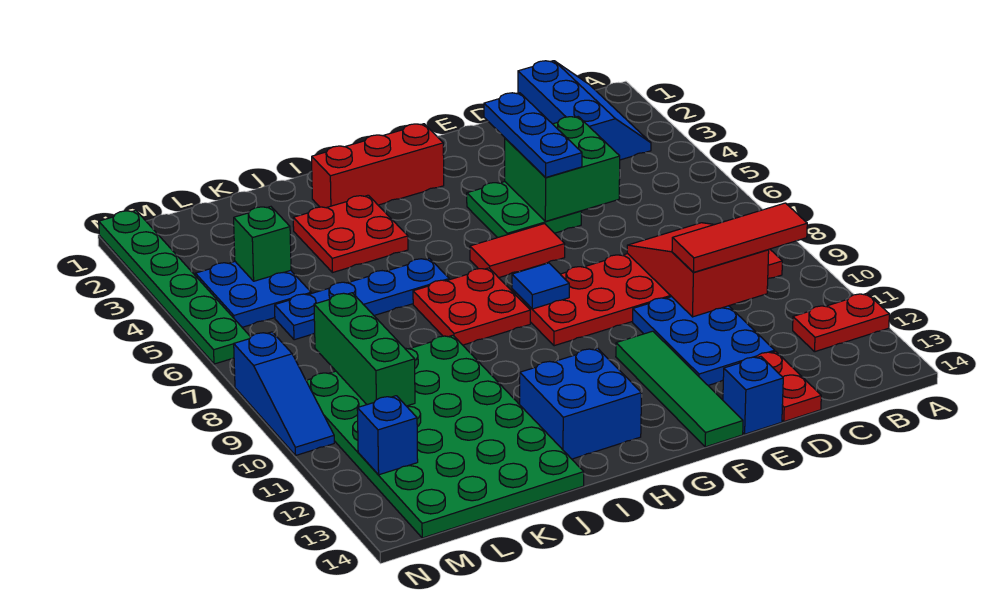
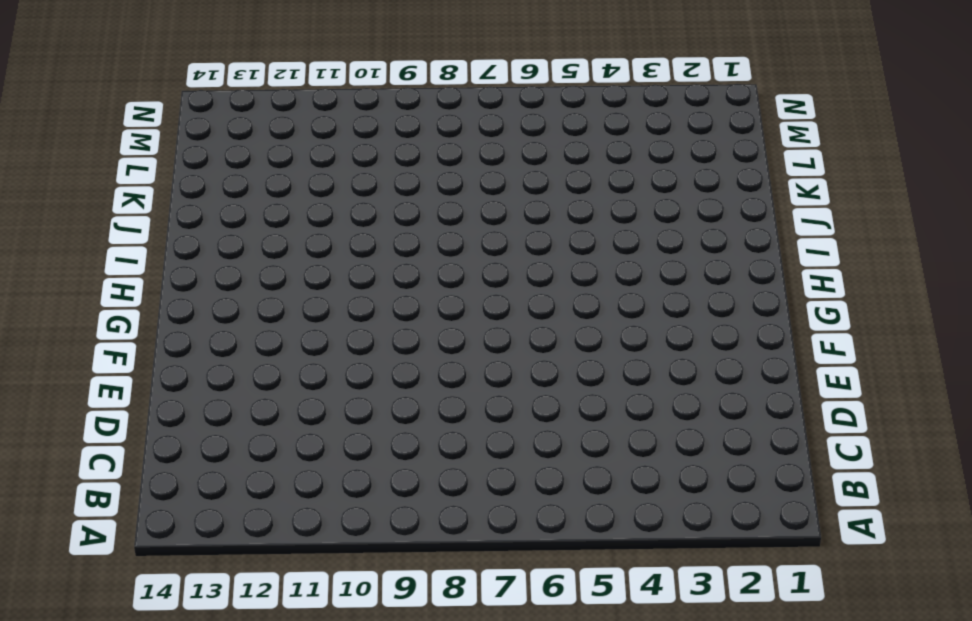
none -> red 1x2 plate [793,293,889,352]
none -> blue 2x3 slope [518,61,651,160]
none -> red 2x6 plate [512,249,782,346]

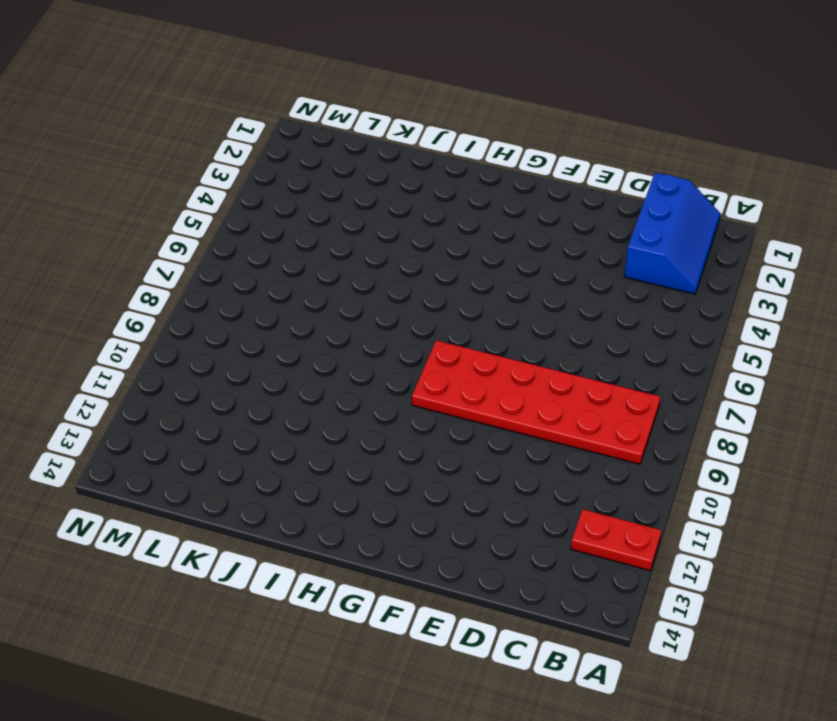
none -> blue 2x3 plate [633,297,775,385]
none -> red 1x2 plate [756,351,821,422]
none -> green 2x2 plate [467,182,582,238]

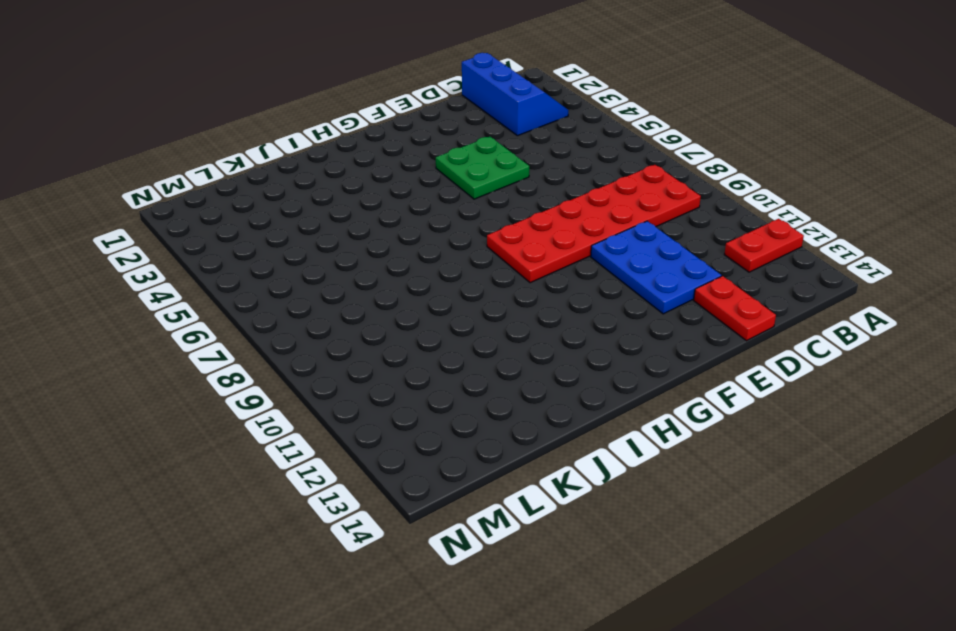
none -> blue 1x1 brick [723,356,783,434]
none -> red 1x2 tile [470,224,565,278]
none -> green 1x4 tile [616,331,743,447]

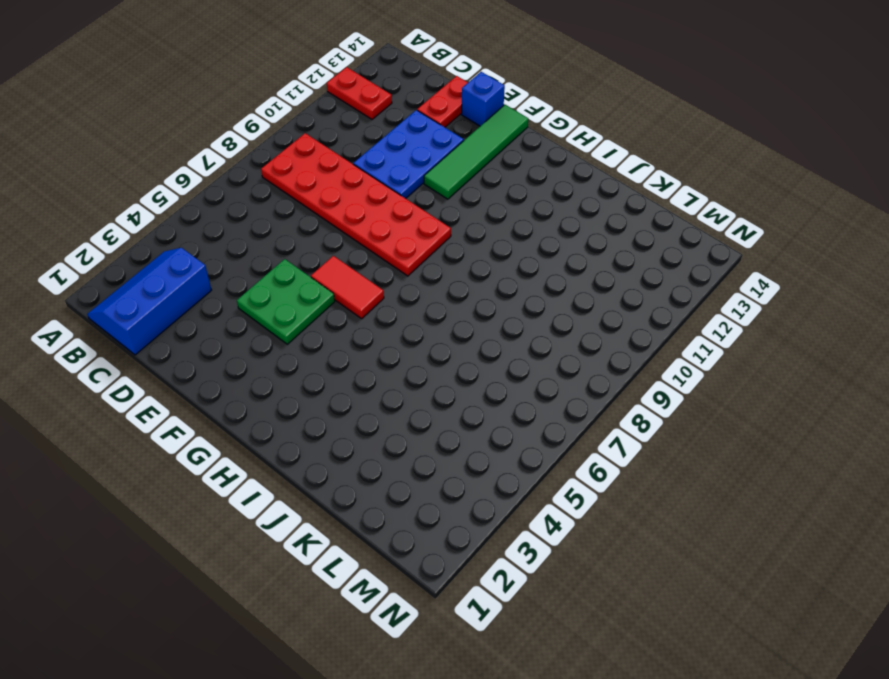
none -> red 1x3 brick [312,124,444,208]
none -> red 2x2 plate [413,268,530,345]
none -> blue 2x2 brick [520,348,642,459]

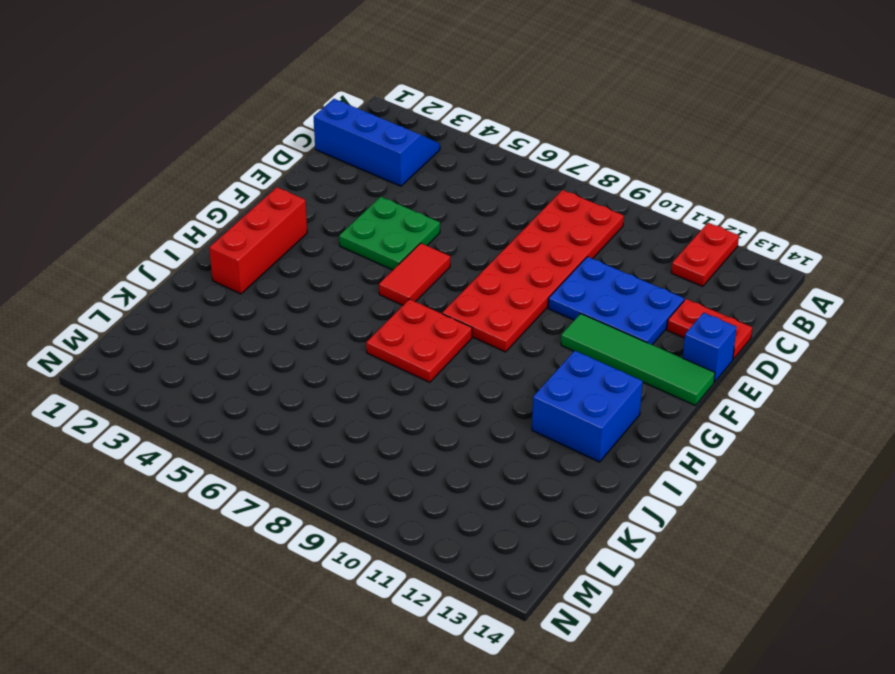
none -> red 2x2 plate [293,195,408,273]
none -> blue 1x4 plate [275,258,449,340]
none -> green 4x6 plate [306,335,584,538]

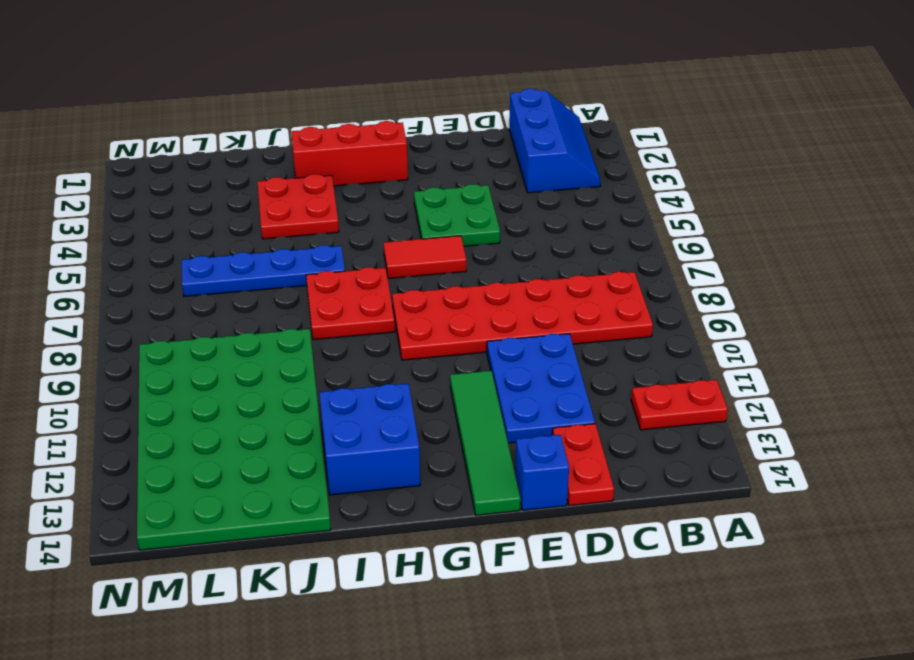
none -> blue 2x2 plate [195,262,311,327]
none -> green 1x6 plate [99,210,250,364]
none -> blue 1x3 slope [234,332,334,455]

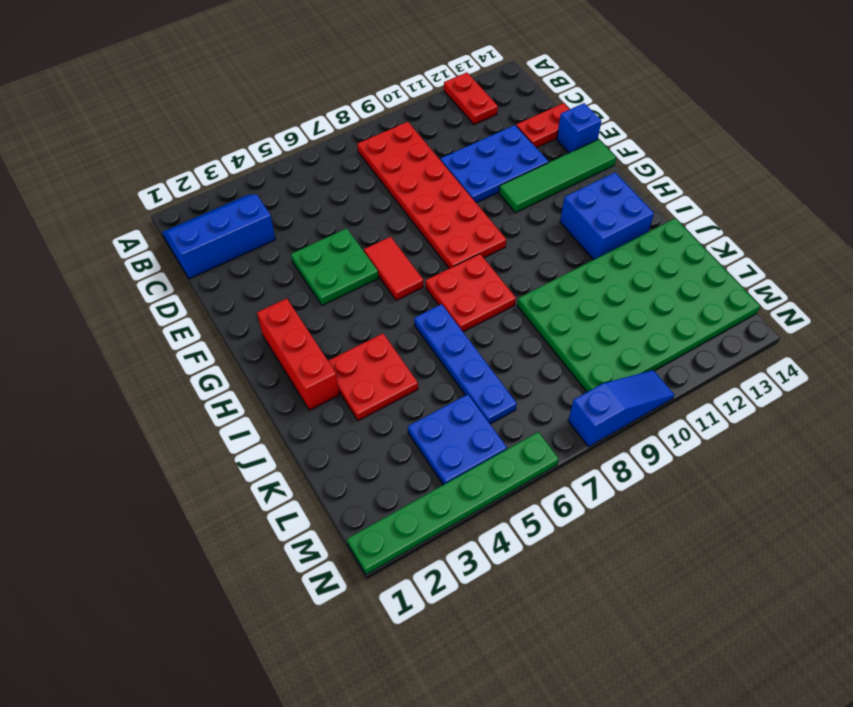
none -> red 2x3 slope [627,223,769,317]
none -> green 2x2 brick [505,117,620,221]
none -> blue 1x1 tile [512,263,569,309]

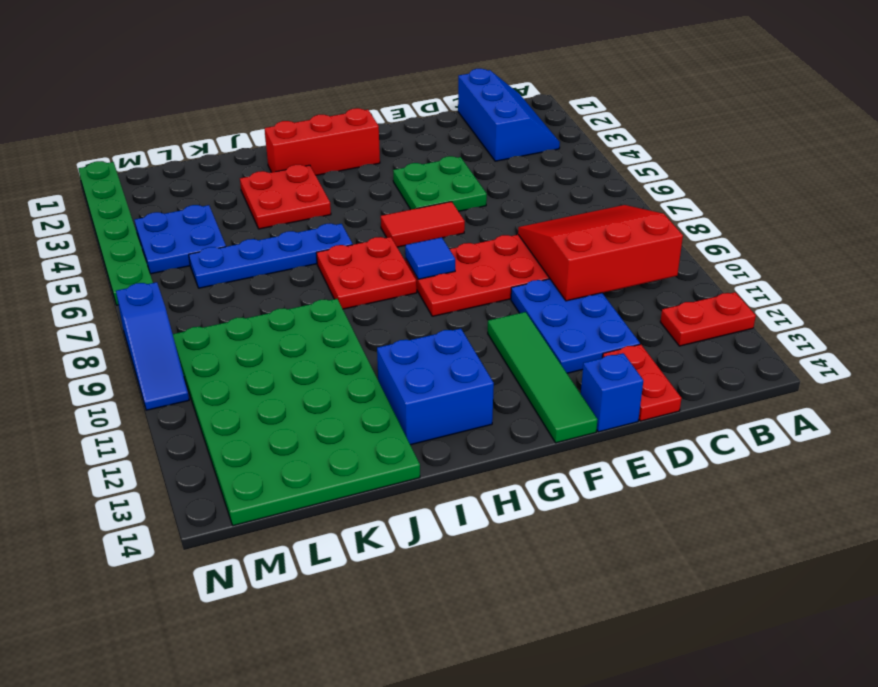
red 3x3 slope [518,205,683,301] -> red 2x3 slope [627,223,769,317]
none -> green 2x2 brick [505,117,620,221]
none -> green 1x1 brick [234,207,291,281]
none -> green 1x3 brick [314,293,415,406]

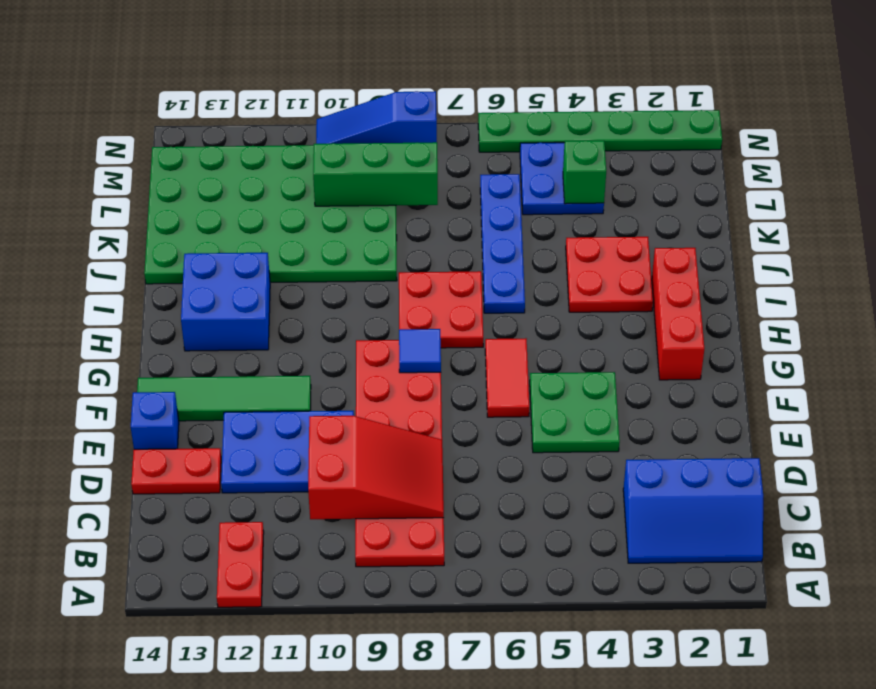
none -> green 2x2 brick [505,117,620,221]
none -> blue 1x1 brick [357,396,418,475]
none -> red 1x3 tile [672,203,807,272]

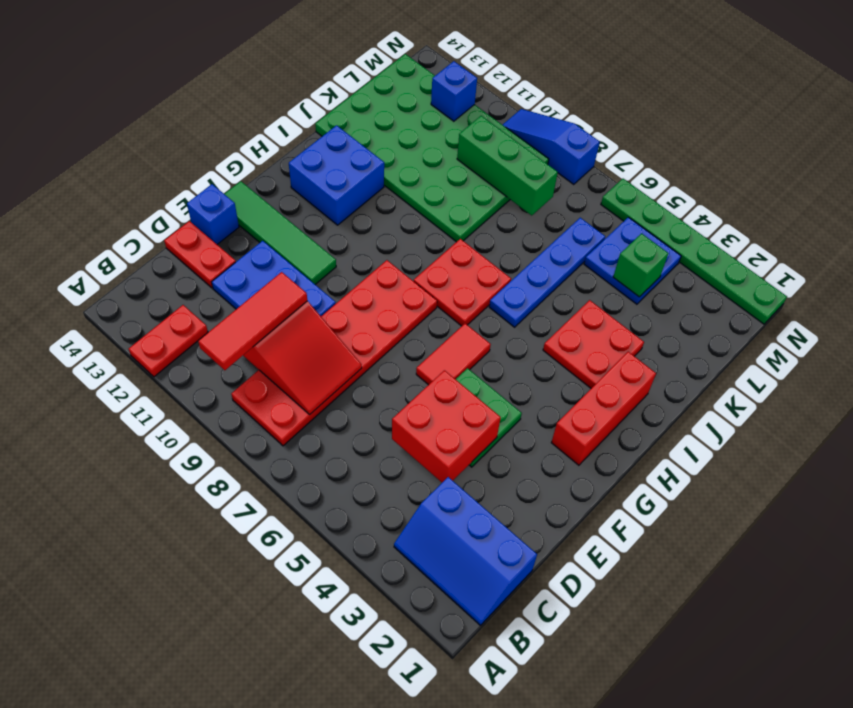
red 2x2 brick [392,370,501,482] -> green 2x2 brick [505,117,620,221]
none -> blue 1x1 tile [512,263,569,309]
none -> blue 1x3 plate [484,93,582,177]

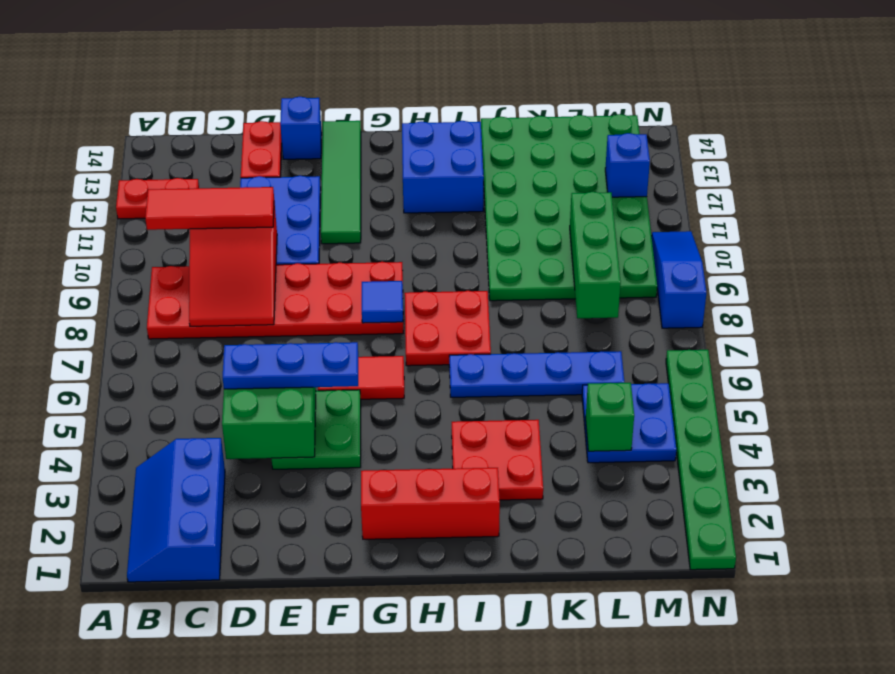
blue 1x3 plate [223,342,358,389] -> blue 1x3 plate turned to [484,93,582,177]

